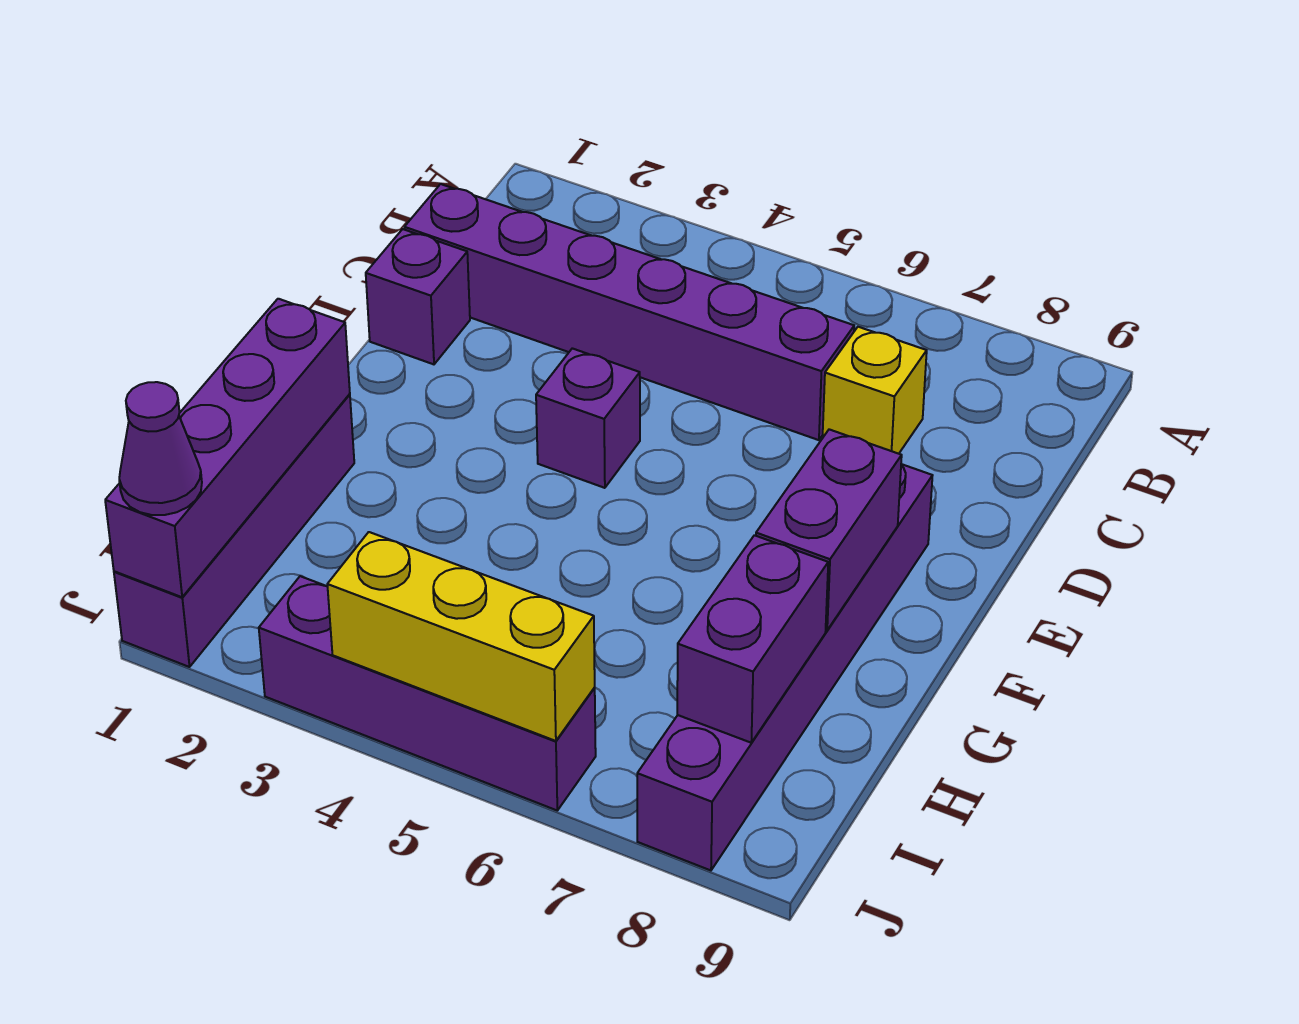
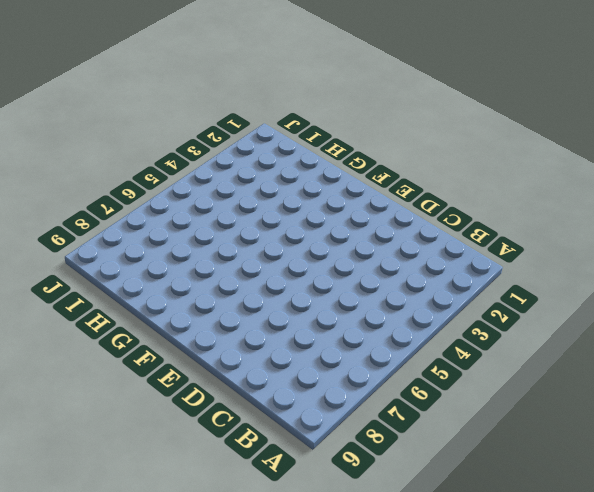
none -> purple 1x6 brick [404,184,854,440]
none -> yellow 1x1 brick [823,327,927,454]
none -> purple 1x1 brick [366,229,470,364]

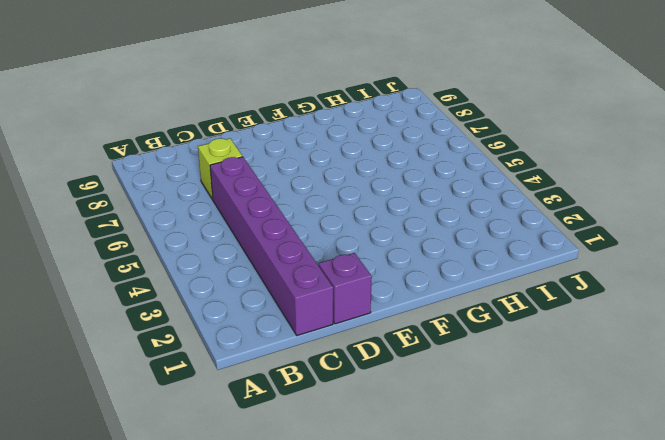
lime 1x1 brick [198,138,243,199] -> yellow 1x1 brick [823,327,927,454]
none -> purple 1x1 brick [536,348,640,488]
none -> purple 1x6 brick [637,464,933,870]
none -> purple 1x4 brick [114,394,354,667]

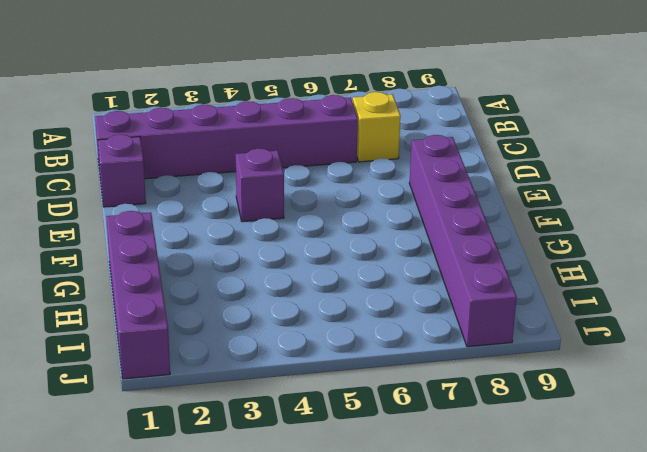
none -> purple 1x4 brick [259,576,596,810]
none -> purple 1x2 brick [756,429,902,630]
none -> purple 1x4 brick [105,299,350,597]

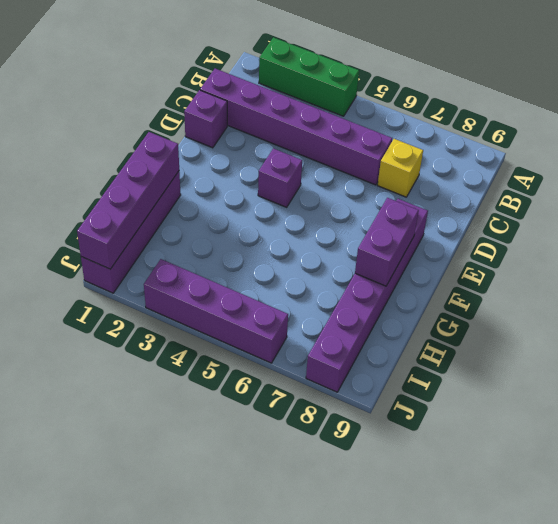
green 1x3 brick [259,37,359,116] -> none
none -> purple 1x2 brick [677,535,828,743]
none -> yellow 1x3 brick [327,532,595,741]
none -> purple 1x1 cone [119,382,202,515]

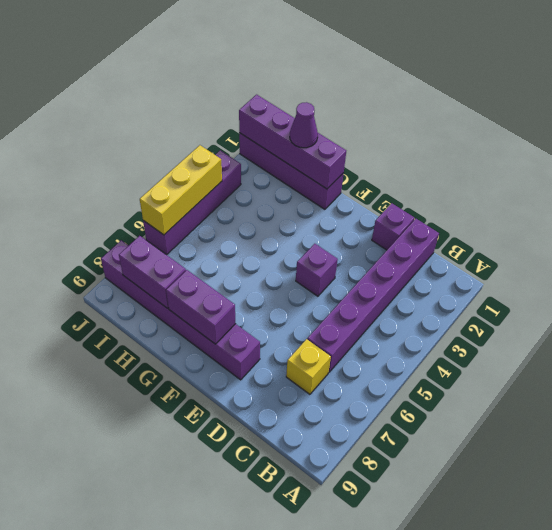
purple 1x1 cone [290,102,318,148] -> purple 1x1 cone moved to [119,382,202,515]

